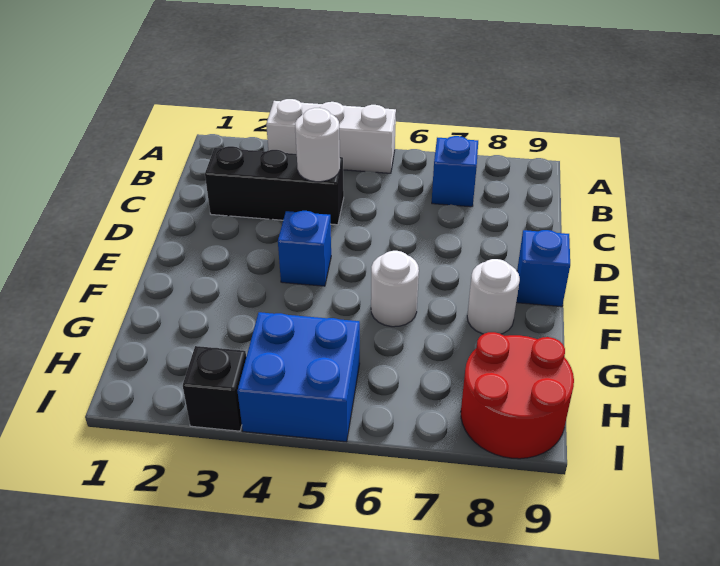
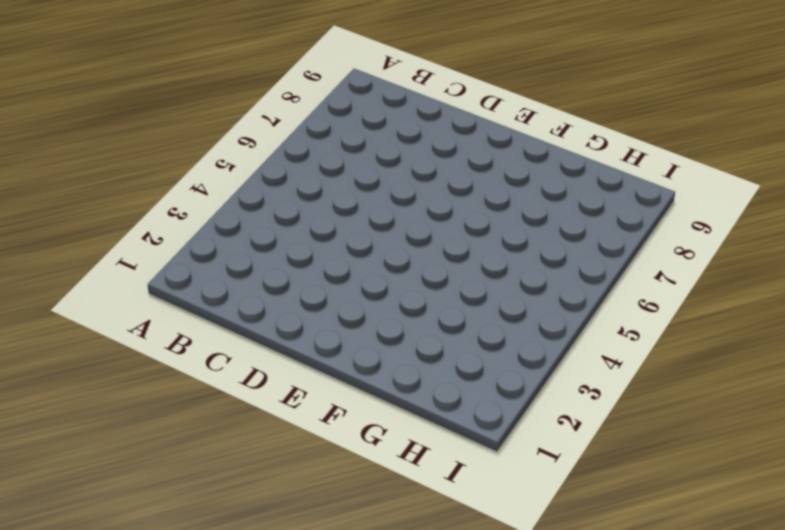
none -> white 1x3 brick [266,99,396,173]
none -> blue 1x1 brick [432,136,478,207]

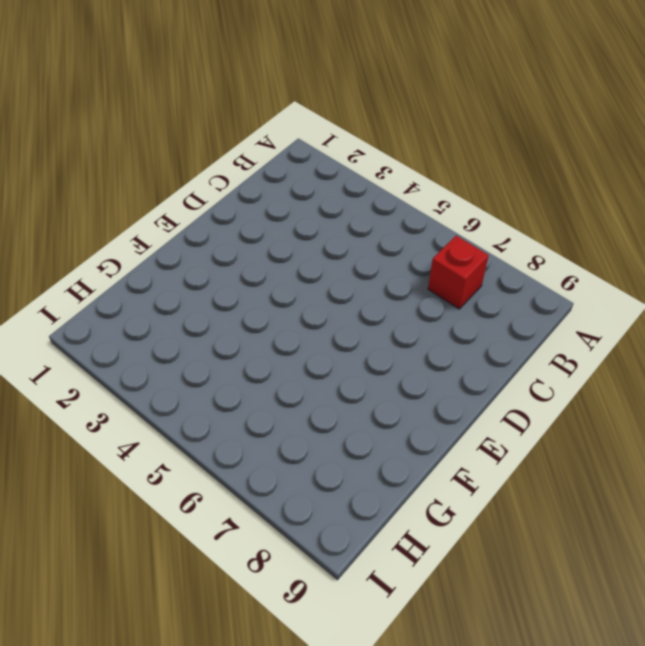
red 1x1 brick [428,235,489,309] -> blue 1x1 brick [432,136,478,207]
none -> white 1x3 brick [266,99,396,173]
none -> black 1x3 brick [205,146,344,225]

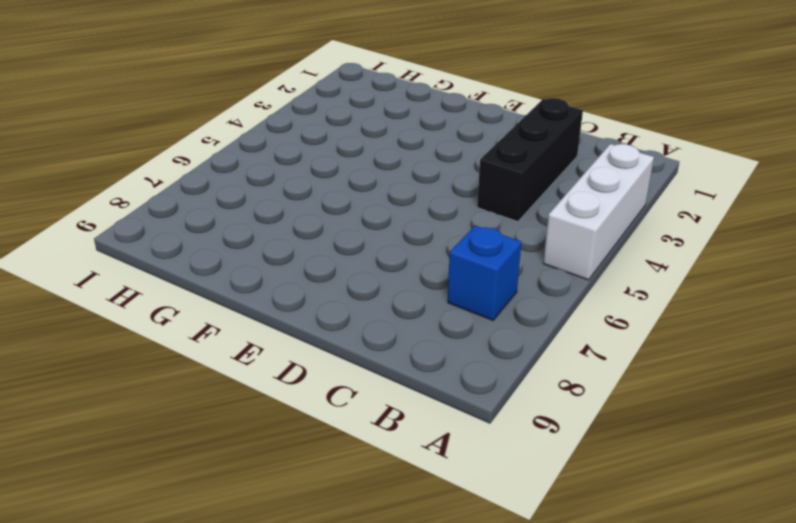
none -> blue 1x1 brick [278,211,331,286]
none -> blue 1x1 brick [516,230,570,307]

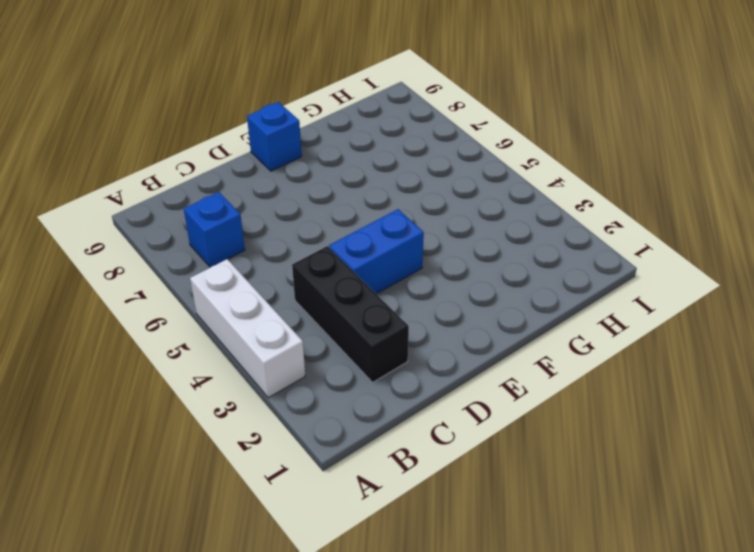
blue 1x2 brick [329,209,424,294] -> blue 1x1 brick [278,211,331,286]
none -> white 1x1 round brick [371,251,419,327]
none -> white 1x1 round brick [467,259,520,334]

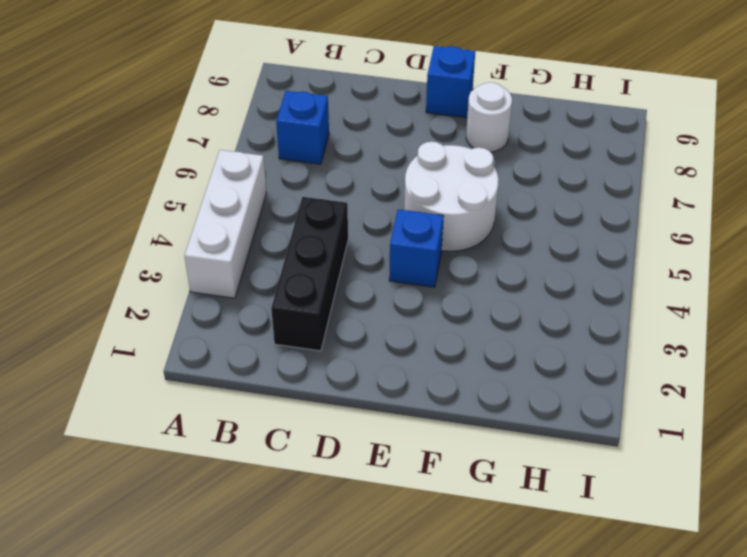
white 2x2 round brick [404,142,499,251] -> white 1x1 round brick [371,251,419,327]
none -> blue 2x2 brick [237,312,360,442]
none -> red 2x2 round brick [461,332,574,459]

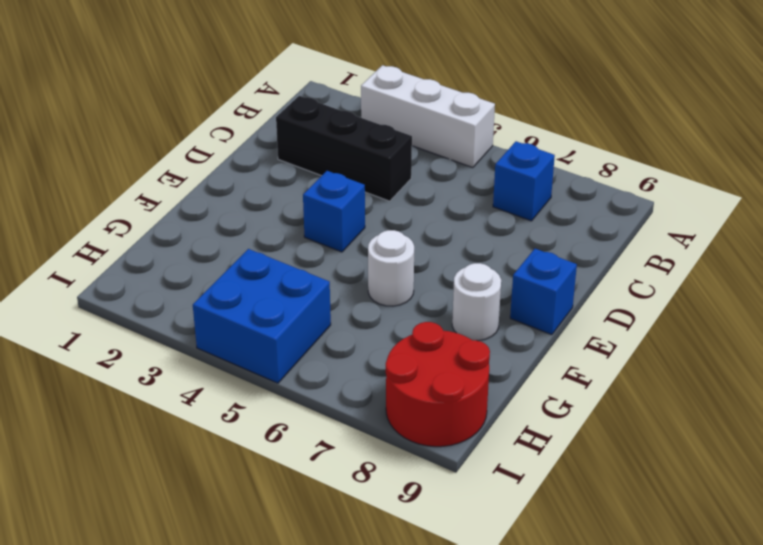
none -> black 1x1 brick [183,346,246,431]
none -> white 1x1 round brick [295,108,340,182]

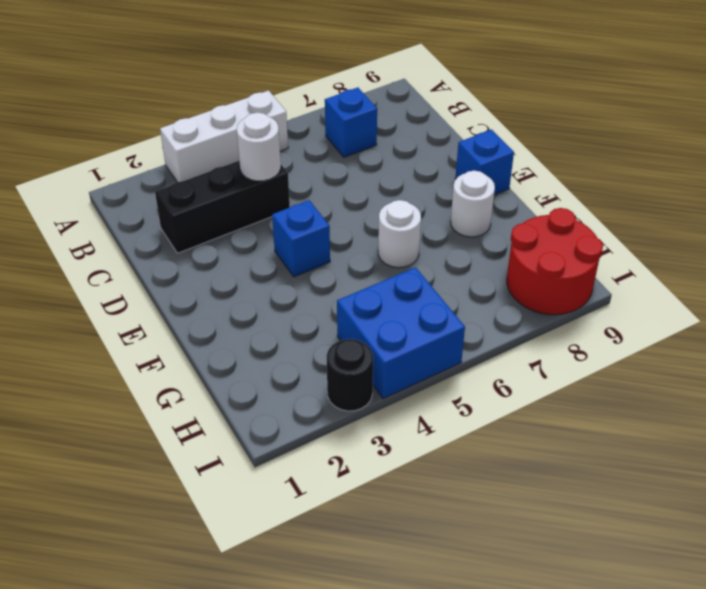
black 1x1 round brick [327,339,373,411] -> black 1x1 brick [183,346,246,431]

